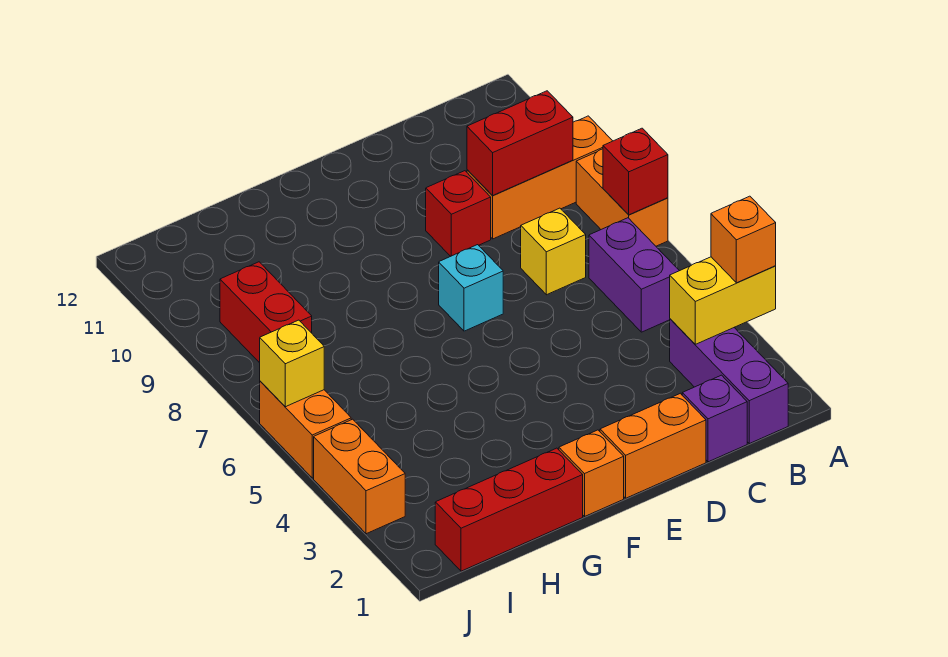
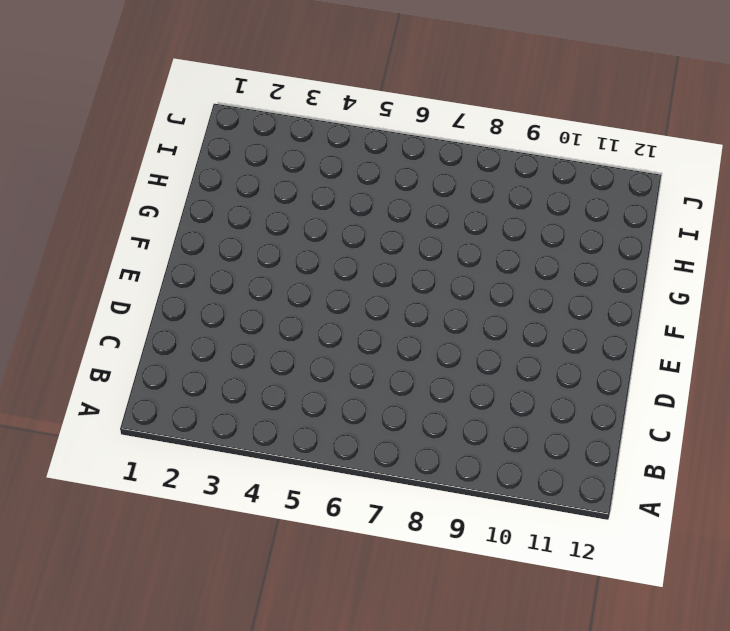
none -> orange 1x2 brick [576,149,668,246]
none -> orange 1x3 brick [467,116,612,239]
none -> purple 1x3 brick [670,319,788,444]

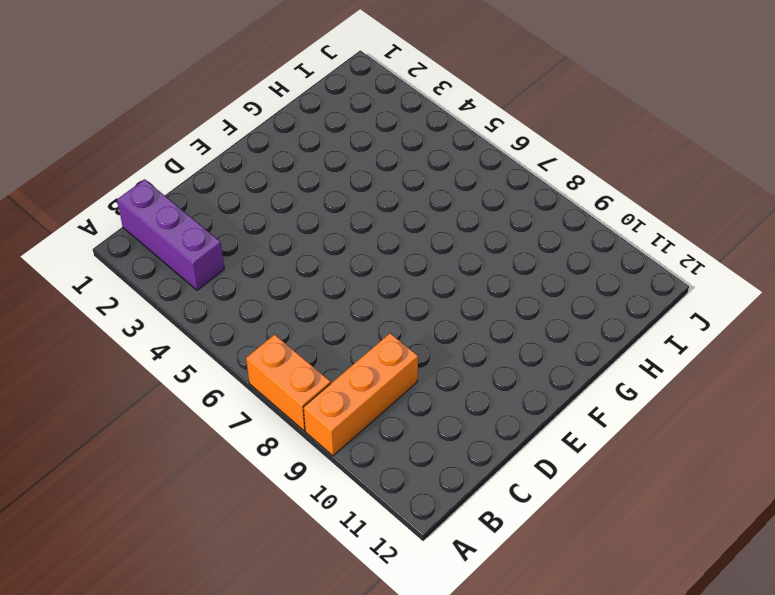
none -> purple 1x2 brick [589,218,679,332]
none -> purple 1x1 brick [682,375,747,462]
none -> yellow 1x1 brick [521,208,586,295]

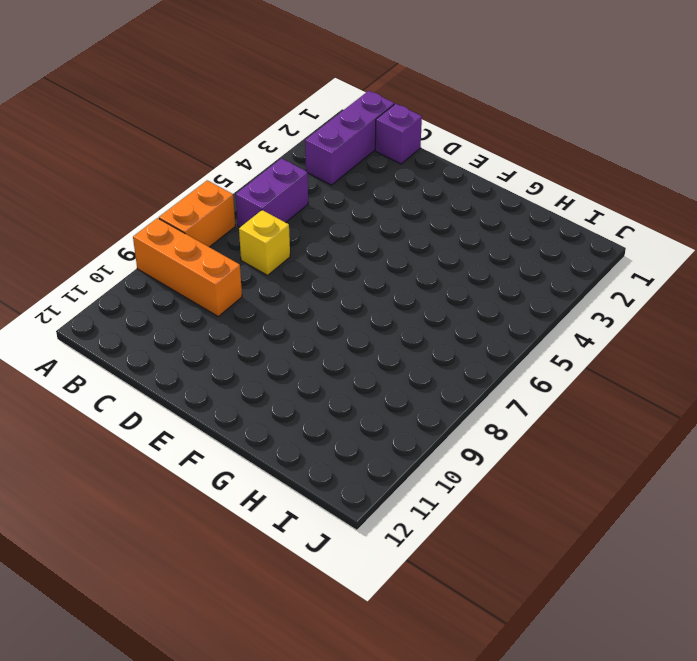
none -> orange 1x2 brick [600,393,706,498]
none -> red 1x1 brick [426,171,491,256]
none -> cyan 1x1 brick [439,245,503,331]

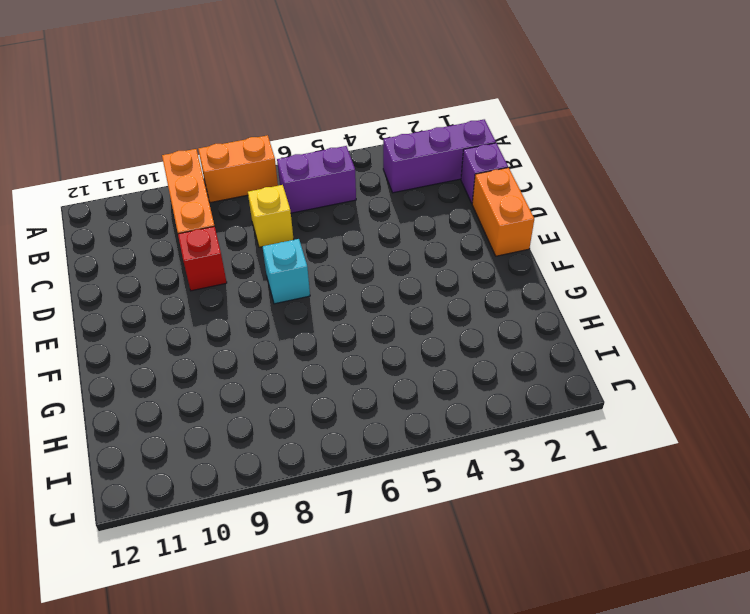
none -> orange 1x1 brick [559,430,624,516]
none -> red 1x3 brick [435,448,583,571]
none -> red 1x2 brick [220,262,312,363]

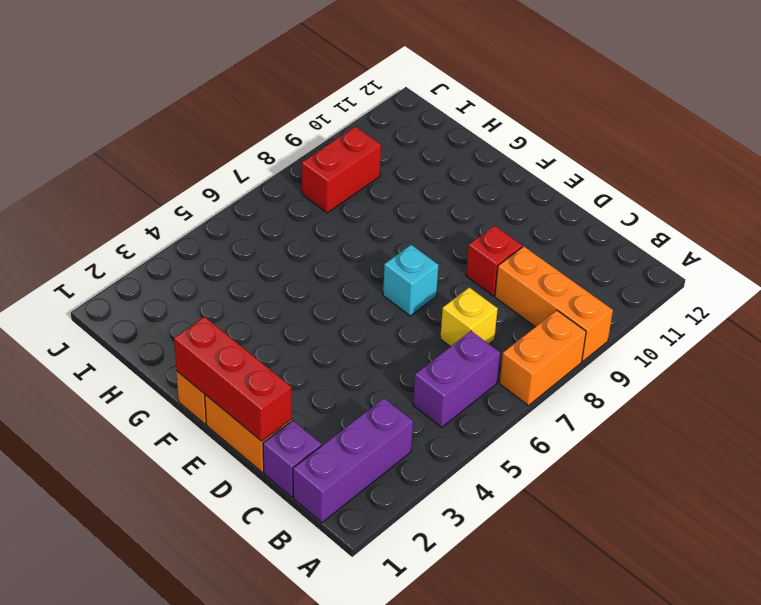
red 1x3 brick [174,317,292,441] -> red 1x3 brick moved to [435,448,583,571]
none -> orange 1x2 brick [314,419,405,534]
none -> orange 1x2 brick [260,381,351,478]
none -> yellow 1x2 brick [670,257,776,344]

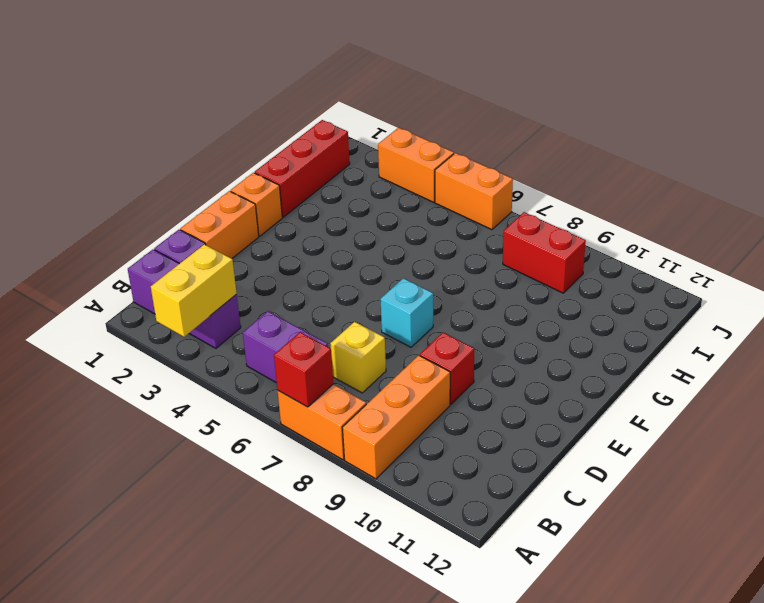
none -> red 1x2 brick [467,91,573,196]
none -> yellow 1x1 brick [260,320,324,407]
none -> orange 1x1 brick [711,196,776,283]

